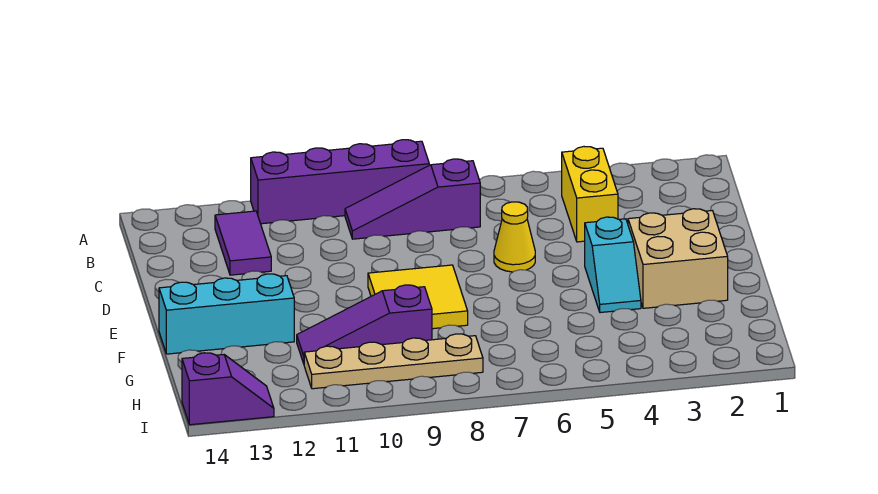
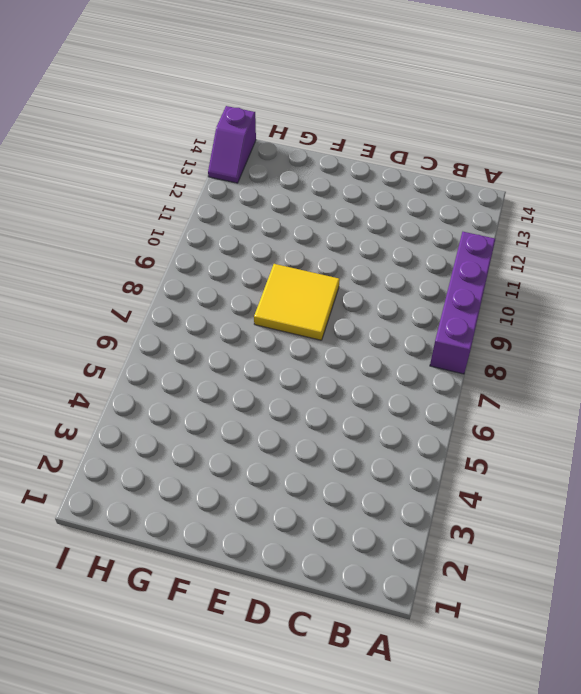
none -> yellow 1x2 brick [562,147,618,242]
none -> purple 1x3 slope [345,159,480,239]
none -> purple 1x2 tile [215,211,271,275]

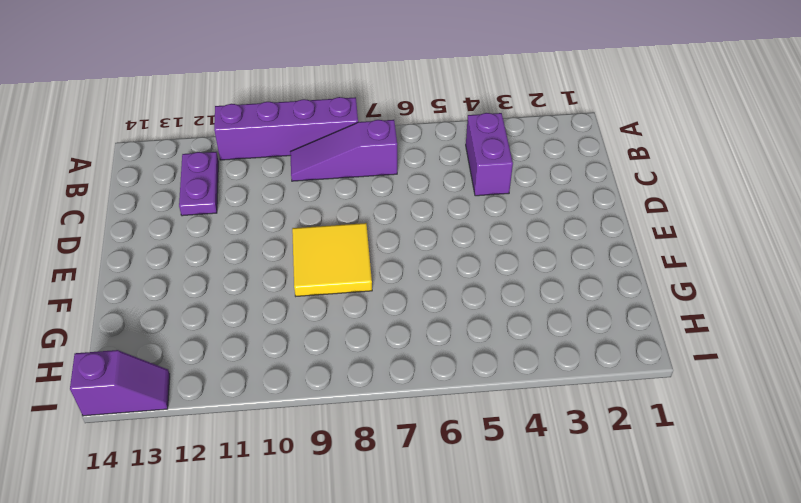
purple 1x2 brick [466,113,513,196] -> yellow 1x2 brick [562,147,618,242]
purple 1x2 plate [179,152,218,216] -> purple 1x2 tile [215,211,271,275]
none -> yellow 1x1 cone [494,202,535,272]
none -> tan 2x2 brick [628,209,728,308]
none -> cyan 1x2 slope [585,217,641,313]

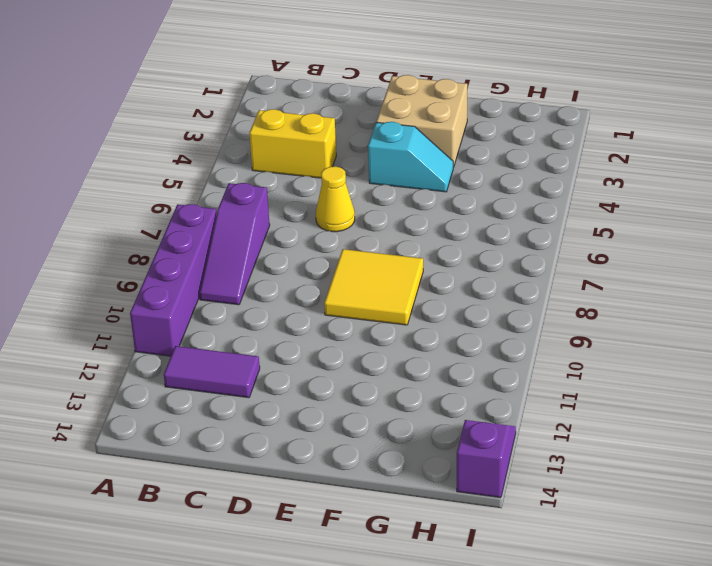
none -> cyan 1x3 brick [159,274,294,354]
none -> purple 1x3 slope [297,285,432,364]
none -> tan 1x4 plate [304,334,483,389]

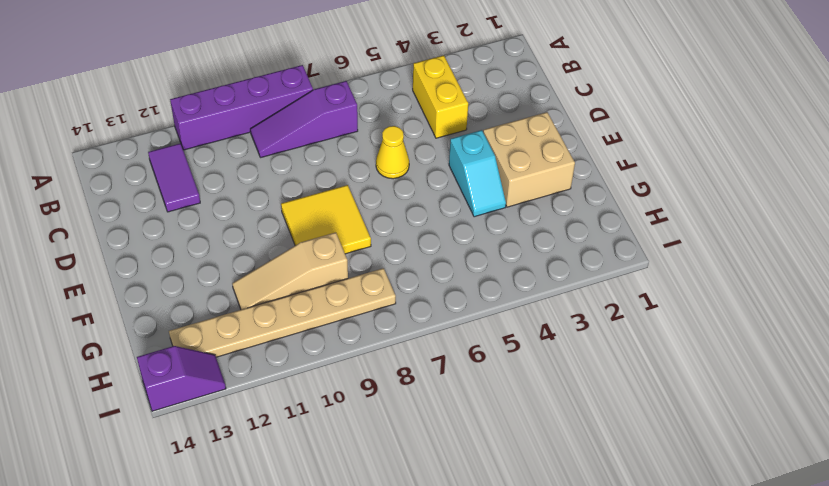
tan 1x3 slope [232,232,348,310] -> purple 1x3 slope [297,285,432,364]
tan 1x6 plate [169,268,396,357] -> tan 1x4 plate [304,334,483,389]
none -> cyan 1x3 brick [159,274,294,354]

